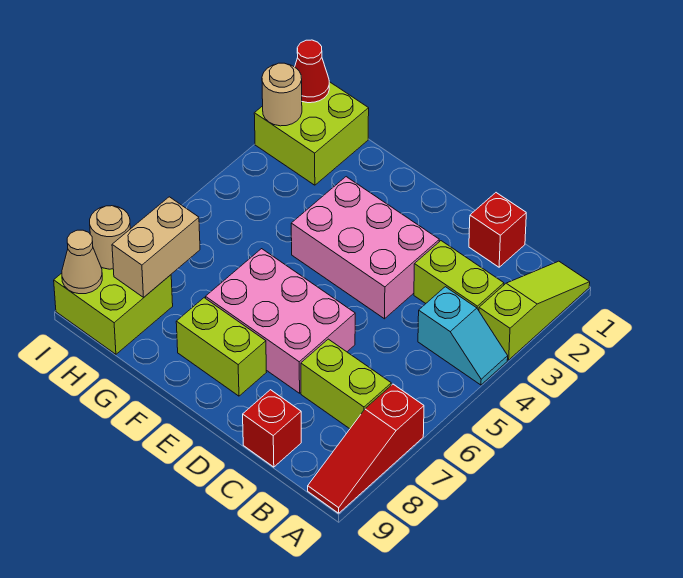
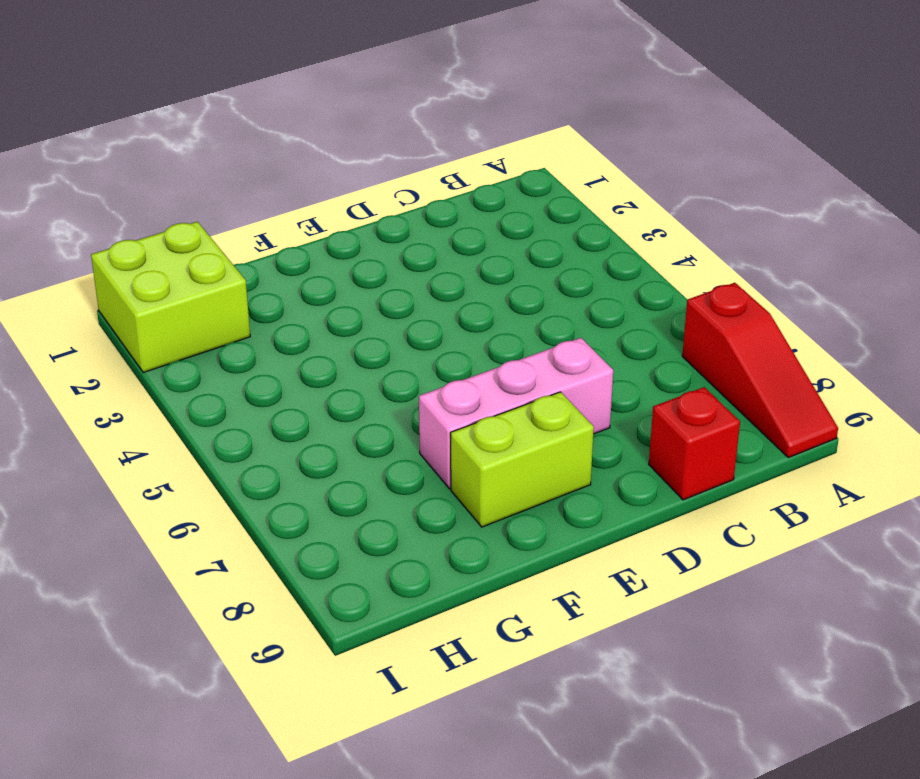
pink 1x3 brick [419,338,613,489] -> pink 2x3 brick [206,249,355,393]
none -> lime 1x3 slope [479,261,590,360]
none -> cyan 1x2 slope [418,287,508,385]
none -> lime 1x2 brick [414,241,504,310]

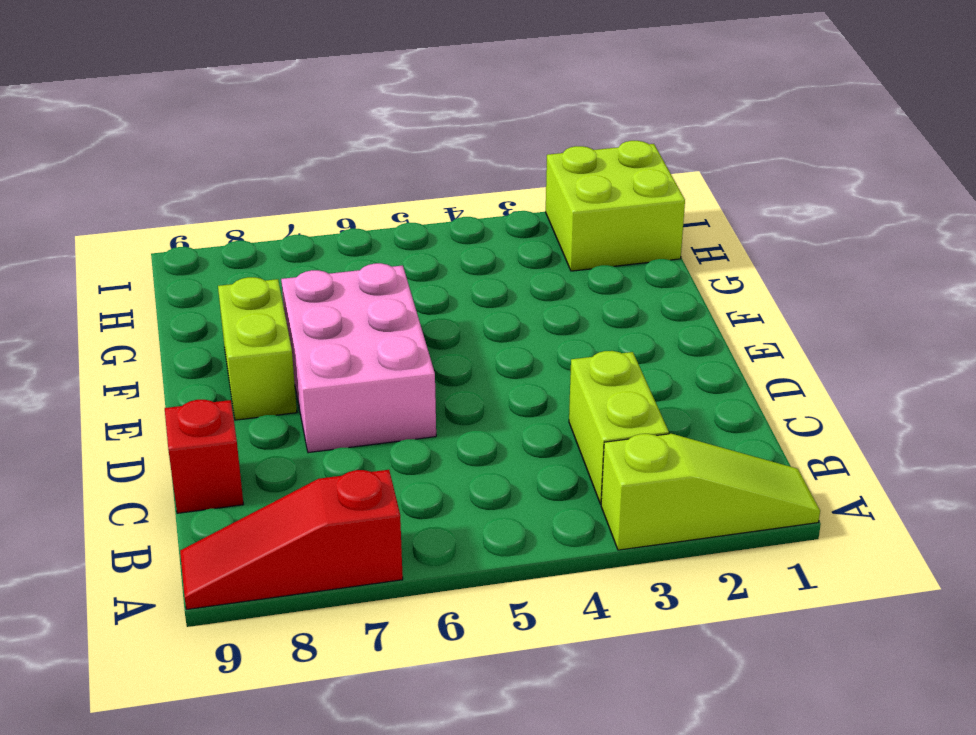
none -> cyan 1x2 slope [418,287,508,385]
none -> lime 1x2 brick [301,339,391,429]
none -> red 1x1 brick [469,193,526,267]

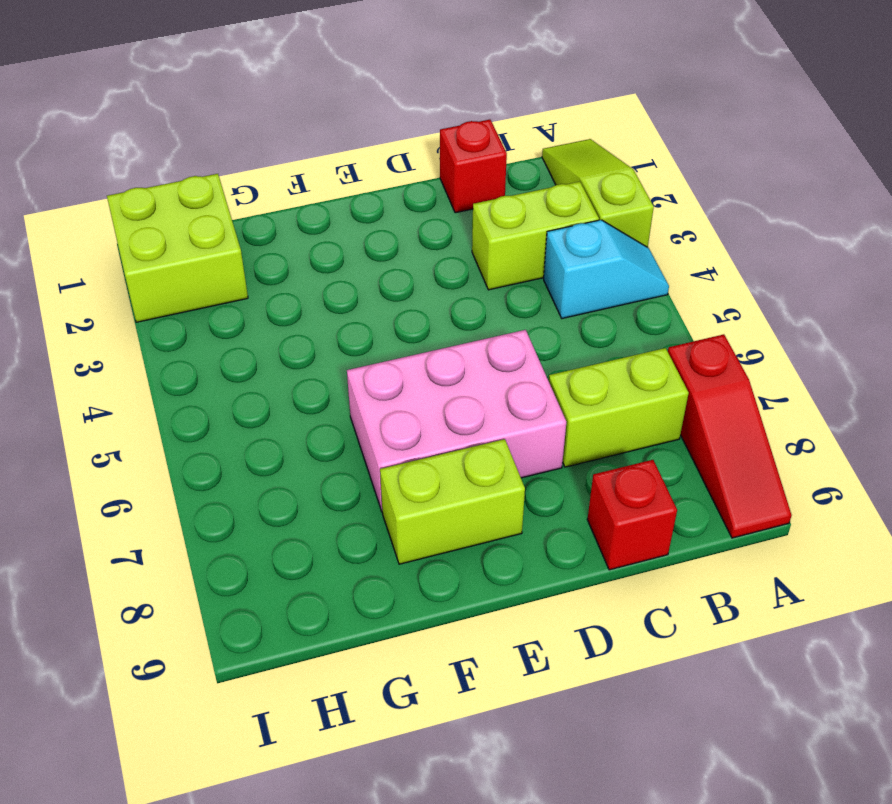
none -> pink 2x3 brick [291,177,439,319]
none -> lime 2x2 brick [54,267,173,354]
none -> tan 1x2 brick [112,197,200,297]

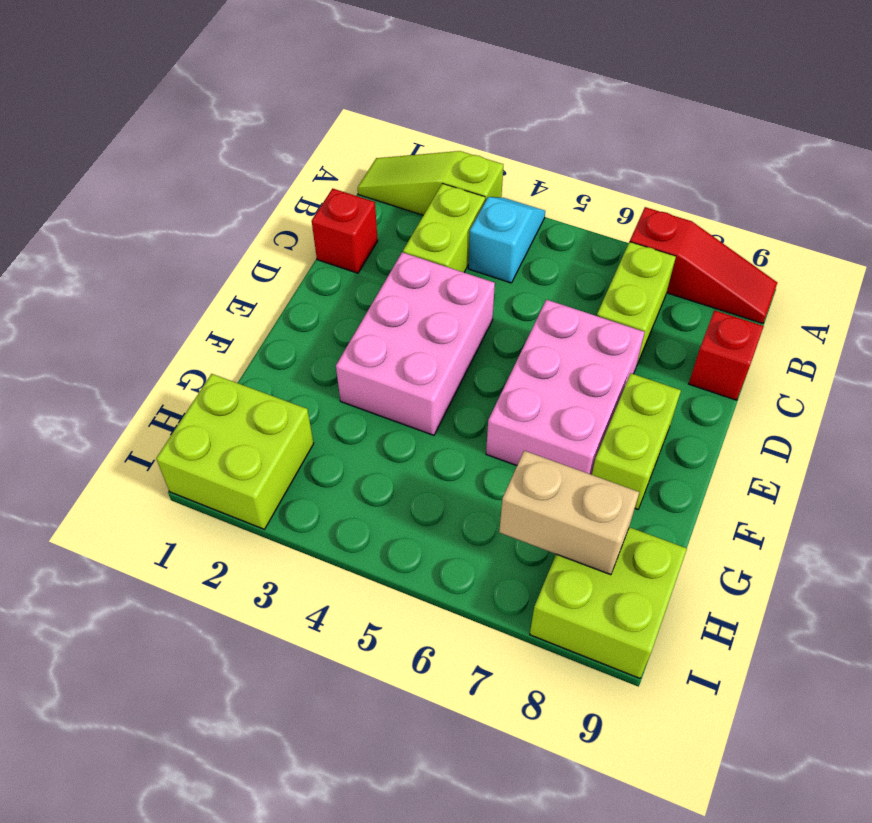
none -> red 1x1 cone [295,40,329,103]
none -> tan 1x1 round brick [262,63,302,126]
none -> tan 1x1 round brick [90,206,130,269]

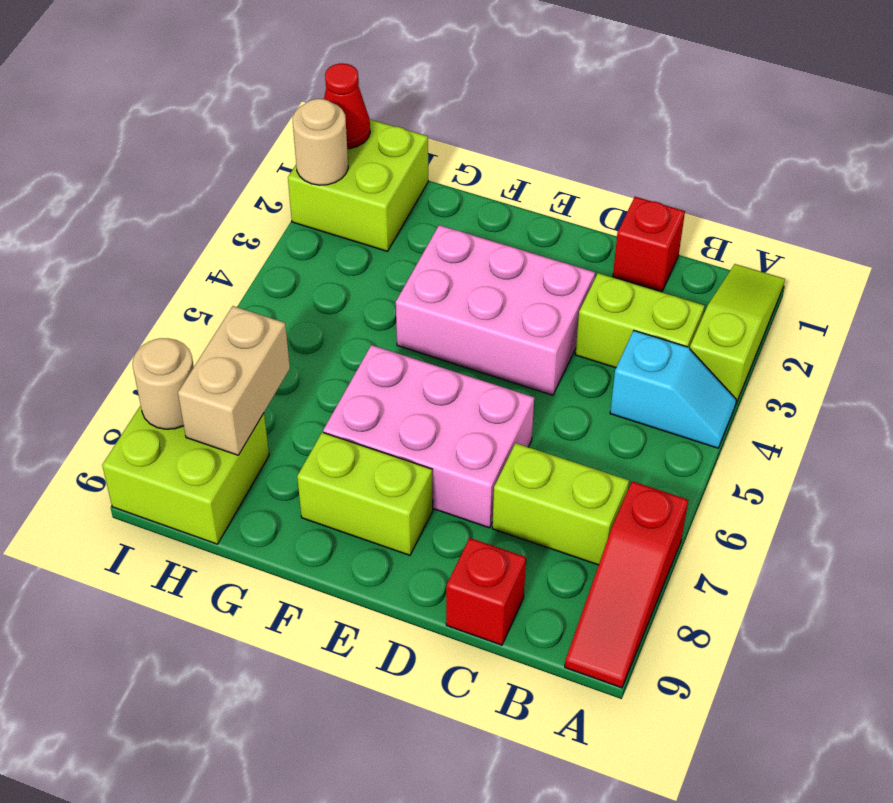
none -> tan 1x1 cone [62,230,102,294]

